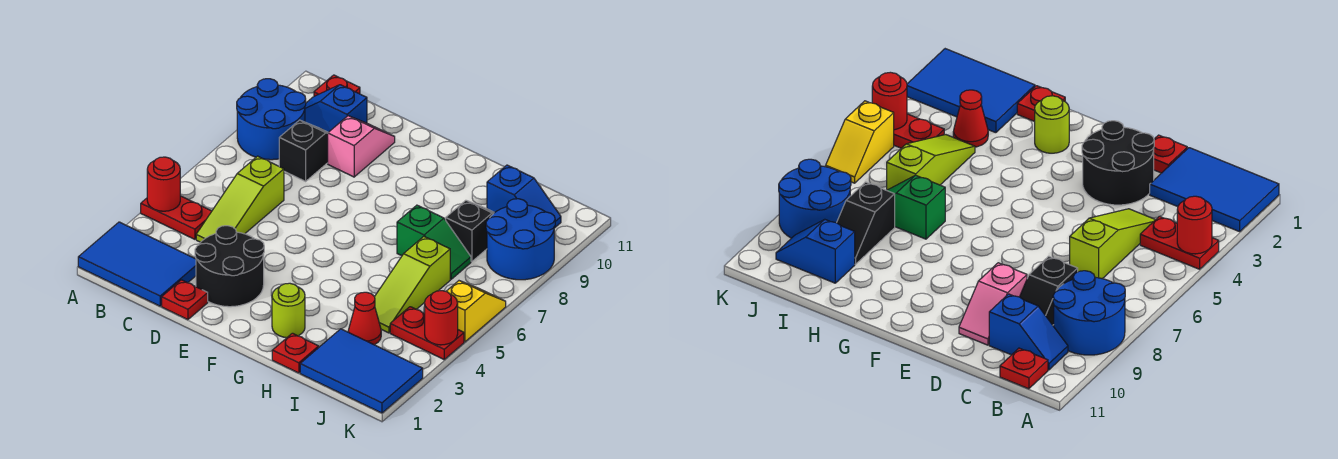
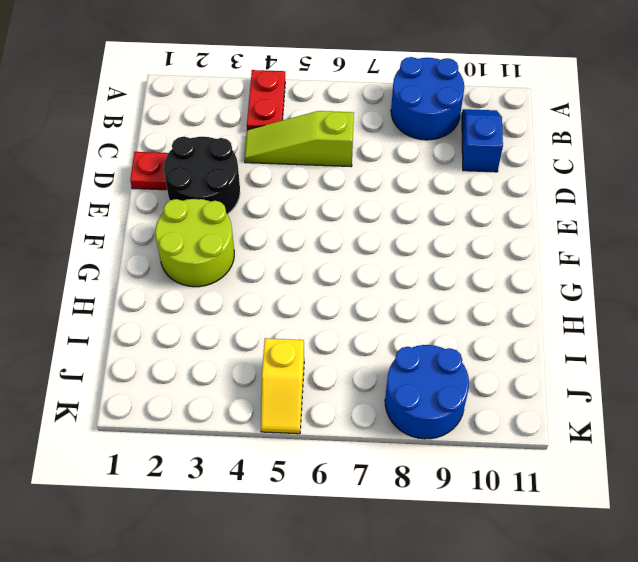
lime 2x2 round brick [155,199,234,287] -> lime 1x1 round brick [272,283,305,338]
yellow 1x2 slope [261,338,304,434] -> yellow 1x2 slope turned to [446,281,506,342]
none -> blue 2x3 tile [78,222,196,306]
none -> red 1x1 plate [314,75,360,96]
none -> black 1x2 slope [279,120,328,181]

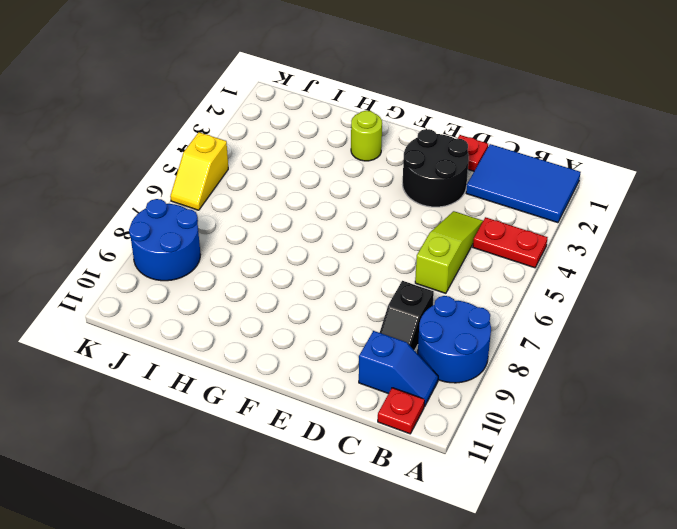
none -> pink 1x2 slope [328,116,395,177]
none -> red 1x1 plate [272,333,319,373]
none -> green 1x2 slope [397,205,471,279]

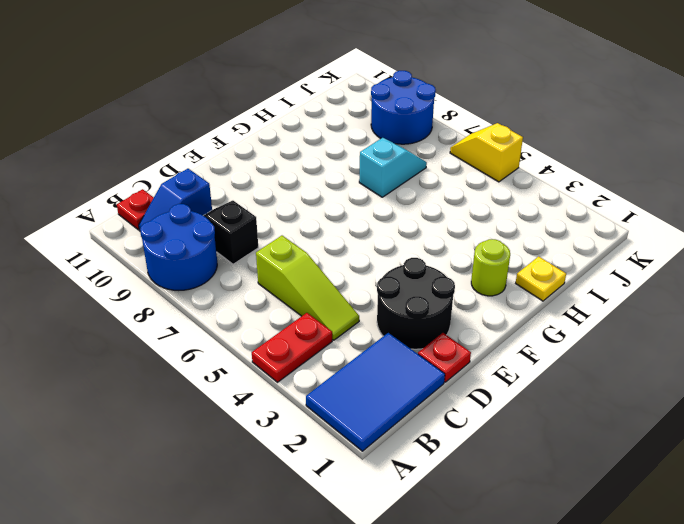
yellow 1x1 plate [516,256,566,301] -> red 1x1 plate [272,333,319,373]
cyan 1x2 slope [359,138,427,197] -> green 1x2 slope [397,205,471,279]
none -> pink 1x2 slope [328,116,395,177]
none -> blue 2x3 tile [300,329,423,413]
none -> red 1x1 cone [348,292,381,345]

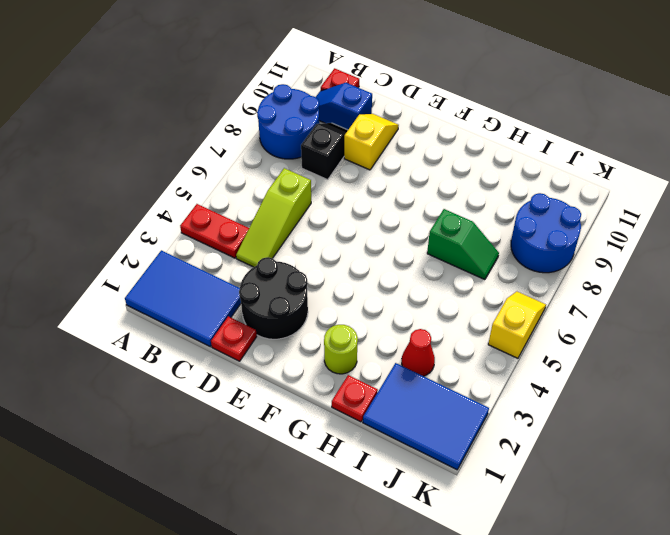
yellow 1x2 slope [344,114,399,170] -> pink 1x2 slope [328,116,395,177]
none -> lime 1x3 slope [375,237,450,333]
none -> black 1x2 slope [446,200,495,262]
none -> blue 1x2 slope [487,165,561,228]

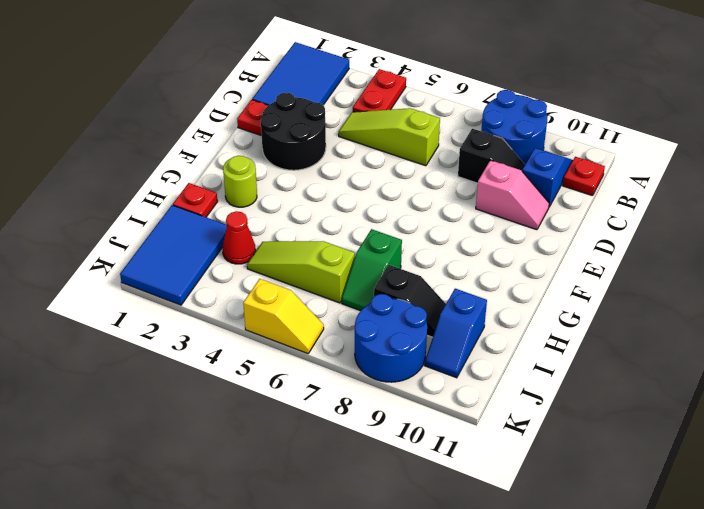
none -> red 1x2 plate [390,307,464,359]
none -> red 1x1 round brick [147,157,180,211]
none -> red 1x1 round brick [425,291,458,345]

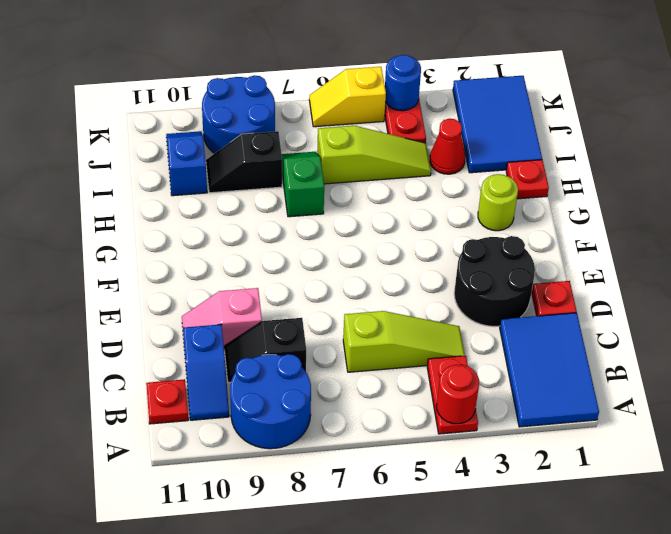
blue 1x1 round brick [385,55,421,111] -> red 1x1 round brick [425,291,458,345]

